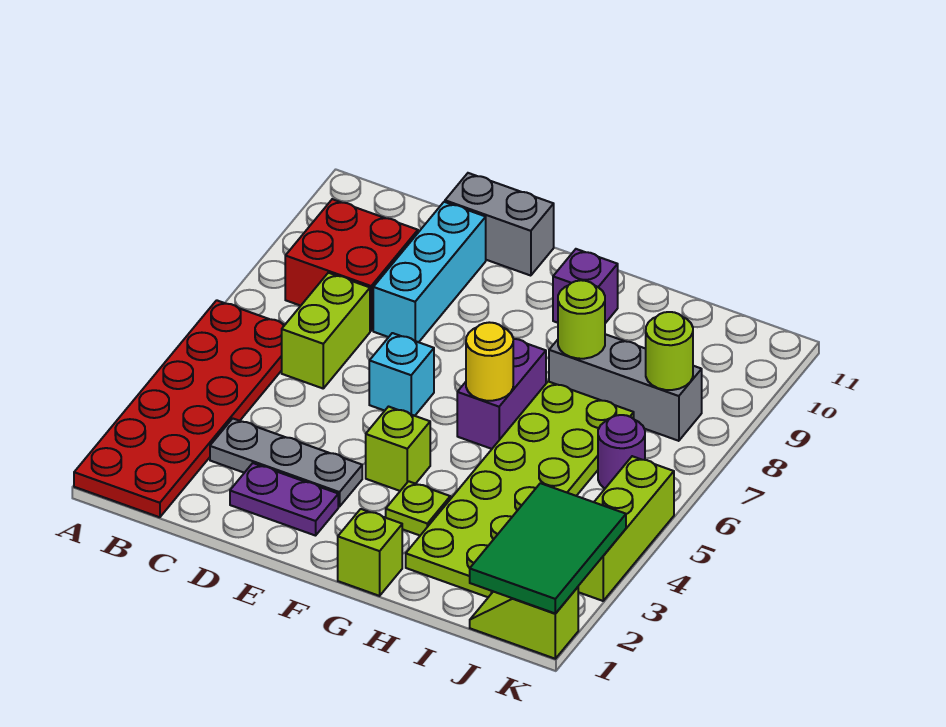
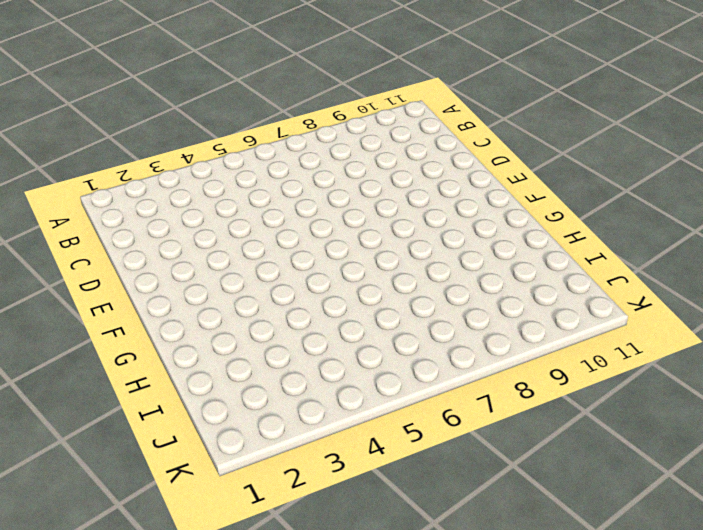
none -> red 2x6 plate [74,300,284,517]
none -> red 2x2 brick [285,199,418,331]
none -> grey 1x3 plate [210,419,362,507]

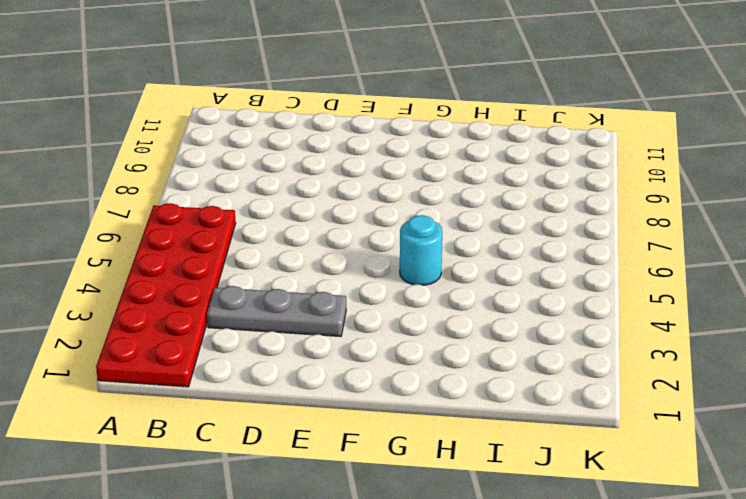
cyan 1x1 round brick [400,215,442,285] -> none
none -> red 2x2 brick [285,199,418,331]
none -> lime 1x2 brick [282,273,370,388]
none -> purple 1x2 plate [230,463,338,536]

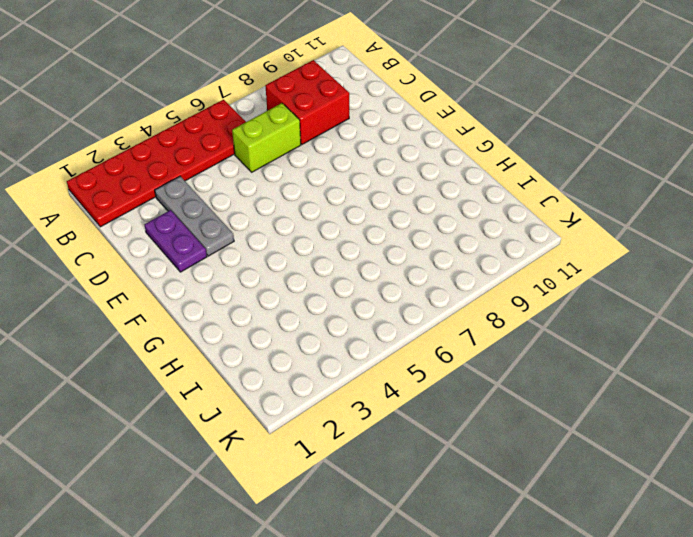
none -> cyan 1x3 brick [373,202,486,342]
none -> grey 1x2 brick [445,173,554,276]
none -> cyan 1x1 brick [369,333,434,416]

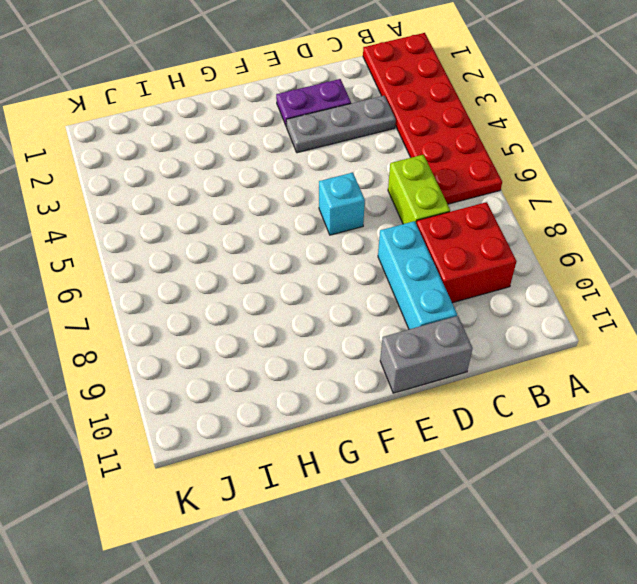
none -> lime 1x1 brick [366,407,430,491]
none -> lime 1x1 brick [338,509,402,596]
none -> lime 1x1 plate [386,481,450,535]

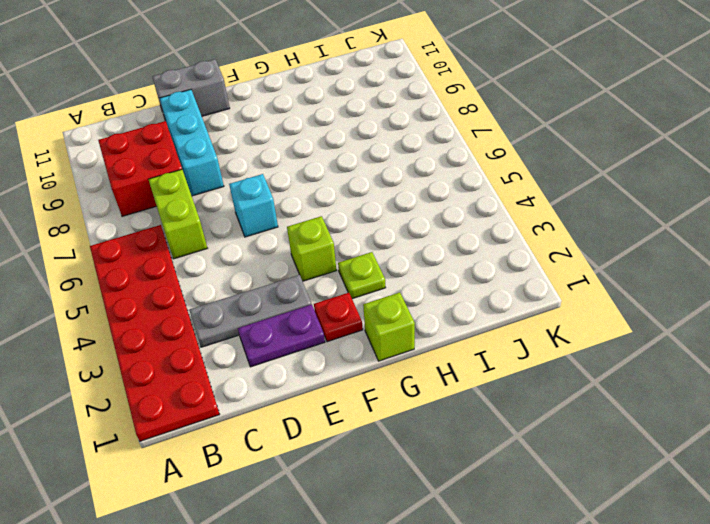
red 1x1 plate [314,293,363,342] -> none
none -> purple 1x2 brick [457,339,546,449]
none -> purple 1x1 brick [553,249,618,323]
none -> lime 2x6 plate [406,382,634,597]

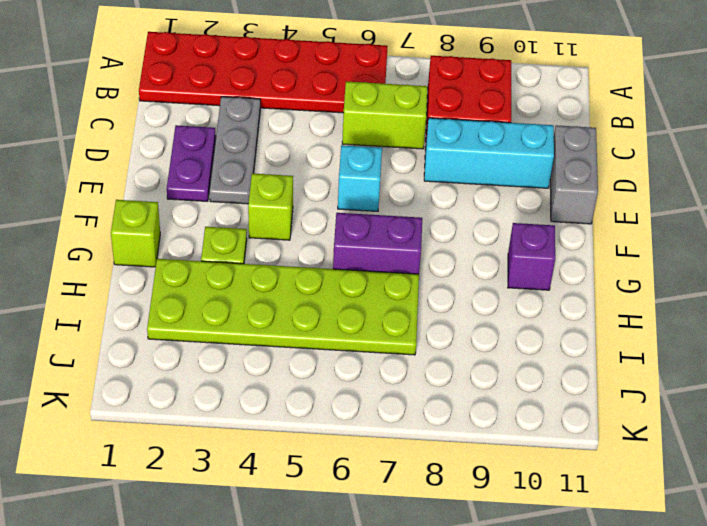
none -> grey 1x3 brick [549,334,702,441]
none -> lime 1x2 slope [470,587,578,659]
none -> purple 1x1 round brick [598,415,645,488]

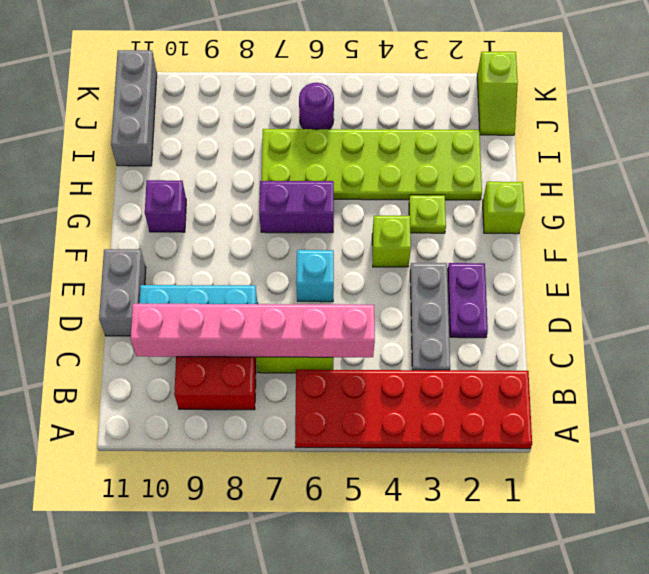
pink 1x6 brick [131,304,375,357] -> none
grey 1x3 brick [111,50,157,166] -> grey 1x3 brick moved to [549,334,702,441]
none -> lime 1x3 brick [578,456,674,601]
none -> yellow 1x1 round brick [466,322,513,401]
none -> lime 1x1 round brick [558,280,605,359]

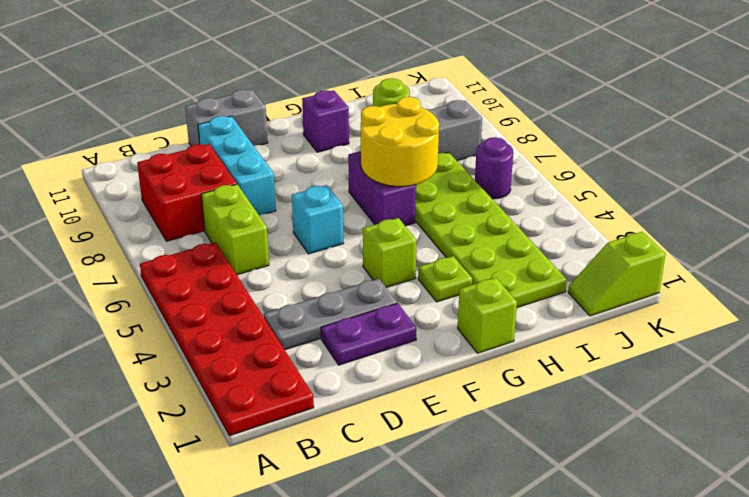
yellow 2x2 round brick [361,97,439,186] -> yellow 1x1 round brick [466,322,513,401]
none -> lime 1x3 brick [578,456,674,601]
none -> green 2x3 tile [470,483,626,614]
none -> lime 1x1 round brick [646,312,693,390]

